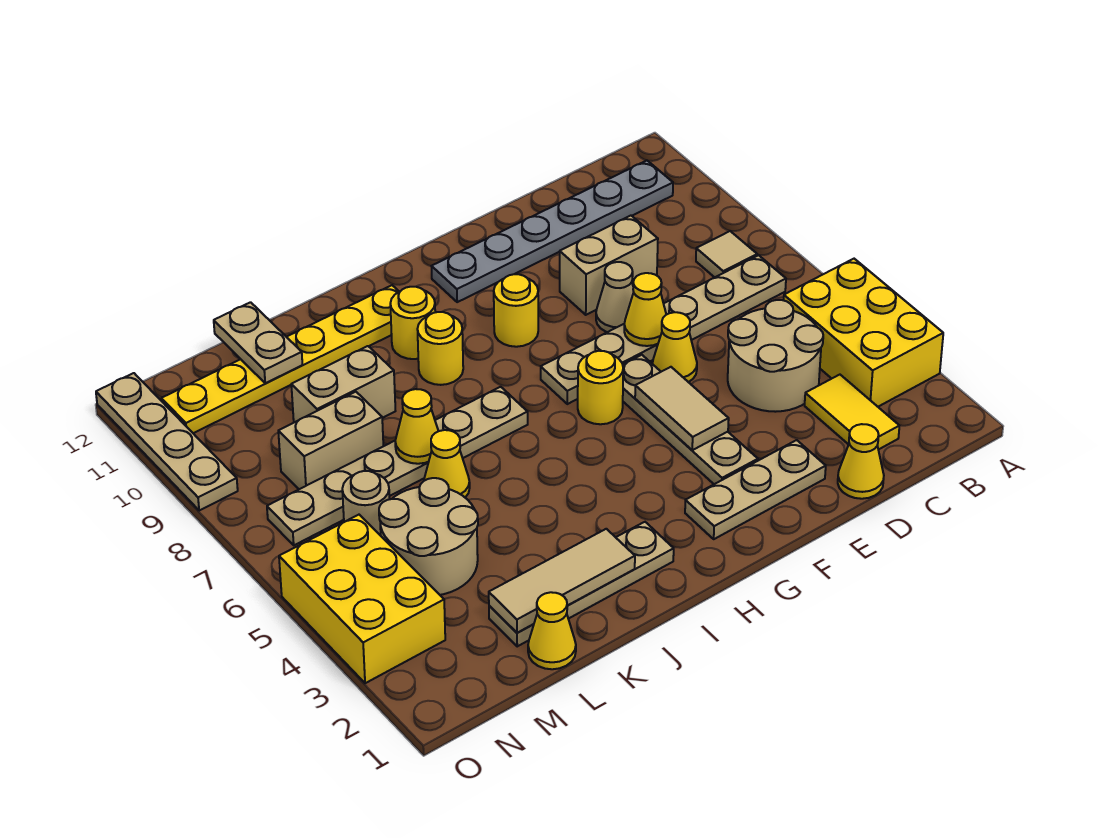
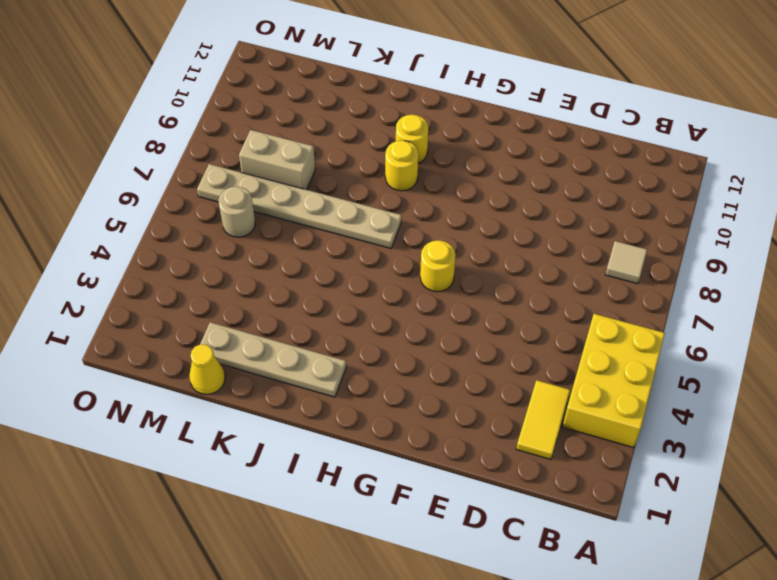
none -> tan 1x6 plate [541,255,786,404]
none -> grey 1x6 plate [431,160,673,302]
none -> tan 2x2 round brick [728,300,823,412]
none -> yellow 1x1 cone [838,424,884,499]

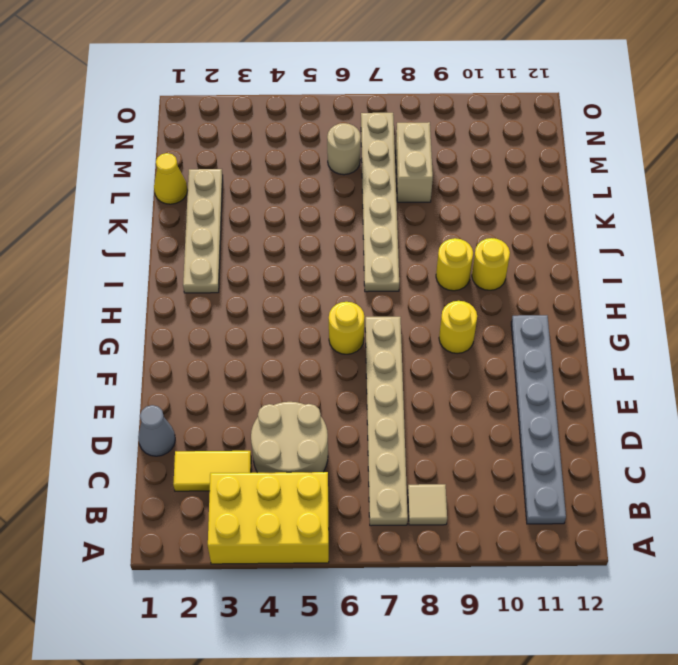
grey 1x1 cone [138,405,175,456] -> yellow 1x1 cone [838,424,884,499]
none -> tan 1x2 brick [560,216,658,315]
none -> tan 1x3 plate [685,440,826,539]
none -> yellow 1x1 cone [653,312,697,382]
none -> tan 1x1 cone [596,262,634,332]

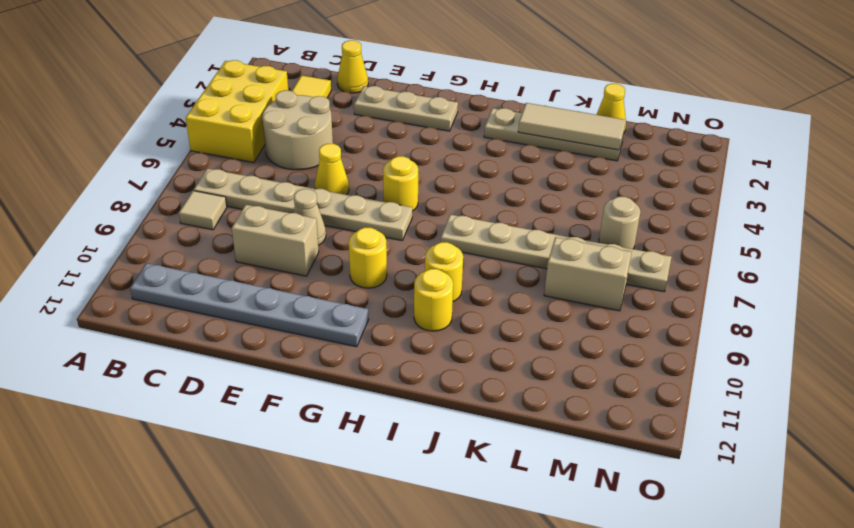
none -> tan 1x4 plate [623,355,758,484]
none -> yellow 1x6 plate [161,285,399,433]
none -> yellow 1x1 cone [424,430,470,497]
none -> tan 1x2 brick [291,346,395,422]

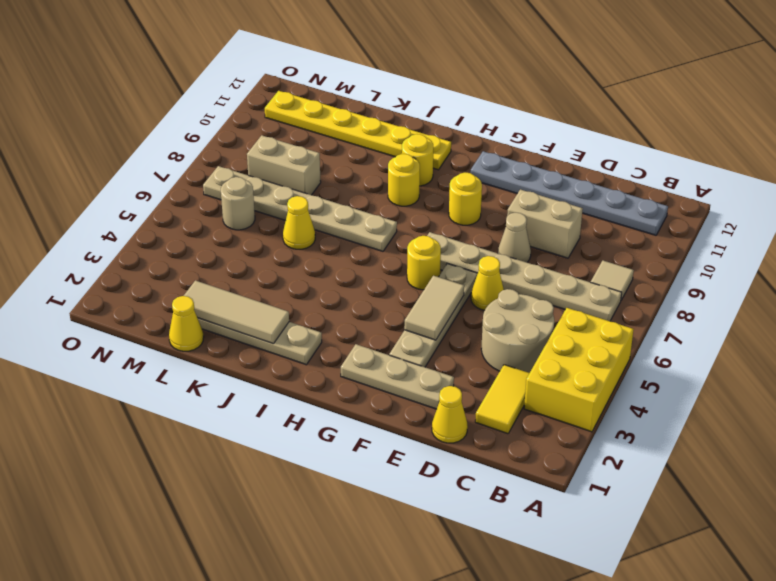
none -> tan 1x2 brick [291,346,395,422]
none -> tan 2x2 round brick [379,478,478,595]
none -> yellow 2x3 brick [279,515,445,683]
none -> tan 1x4 plate [96,373,238,510]

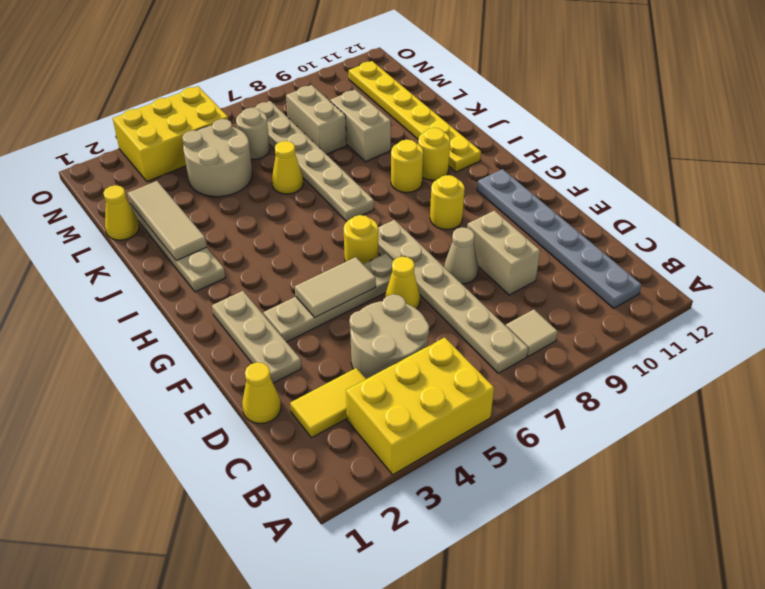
none -> tan 1x4 plate [96,373,238,510]
none -> yellow 1x1 cone [624,273,666,346]
none -> yellow 1x1 cone [395,389,438,464]
none -> tan 1x2 plate [214,302,302,383]

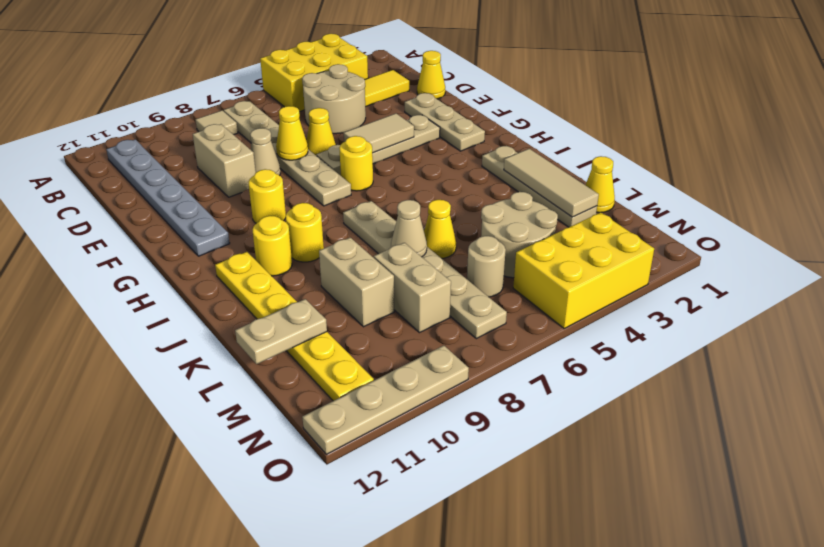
tan 1x1 cone [391,200,427,257] -> yellow 1x1 cone [395,389,438,464]

